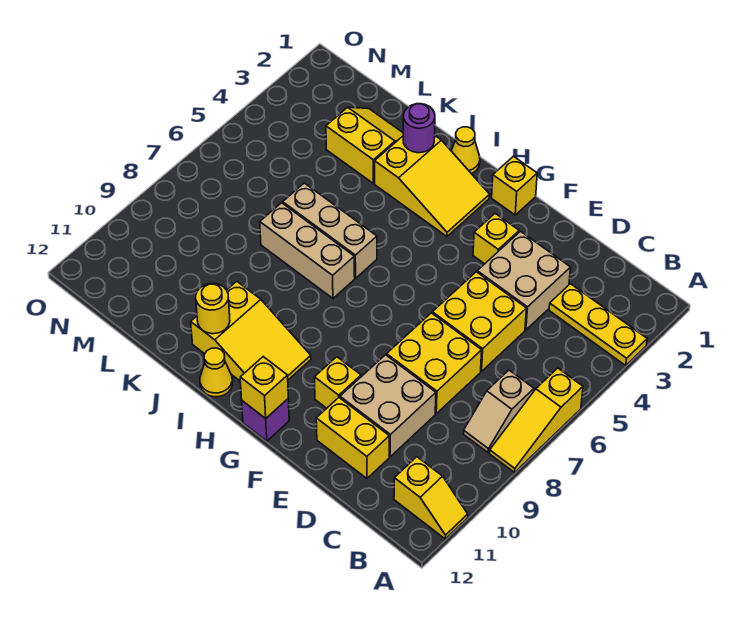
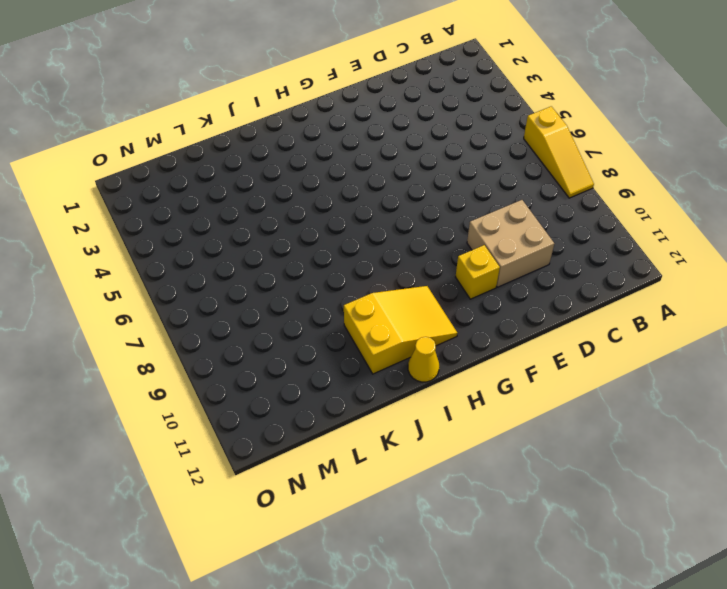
none -> yellow 1x3 plate [549,284,647,365]
none -> yellow 1x2 slope [394,457,468,539]
none -> tan 1x2 slope [463,370,534,453]

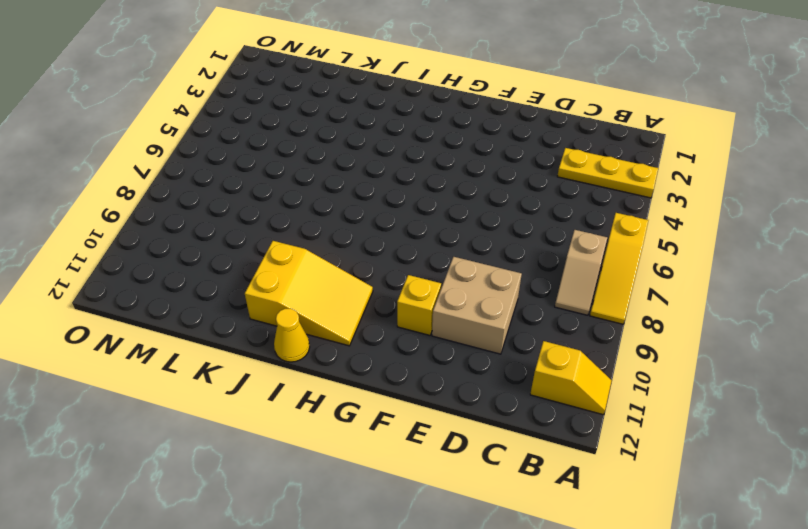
none -> tan 2x2 brick [477,232,571,330]
none -> yellow 2x2 brick [432,272,526,371]
none -> yellow 2x2 brick [387,313,482,413]

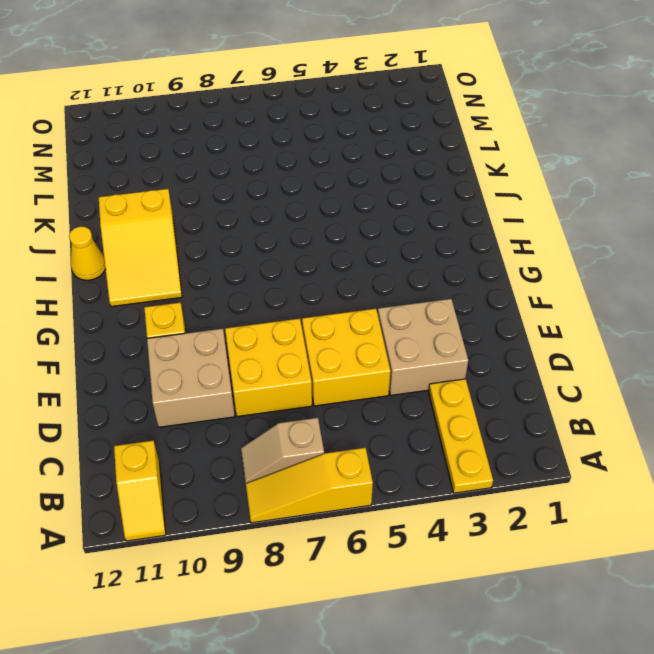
none -> yellow 1x2 brick [316,398,389,478]
none -> yellow 1x1 brick [473,213,519,264]
none -> yellow 1x1 brick [492,156,537,215]

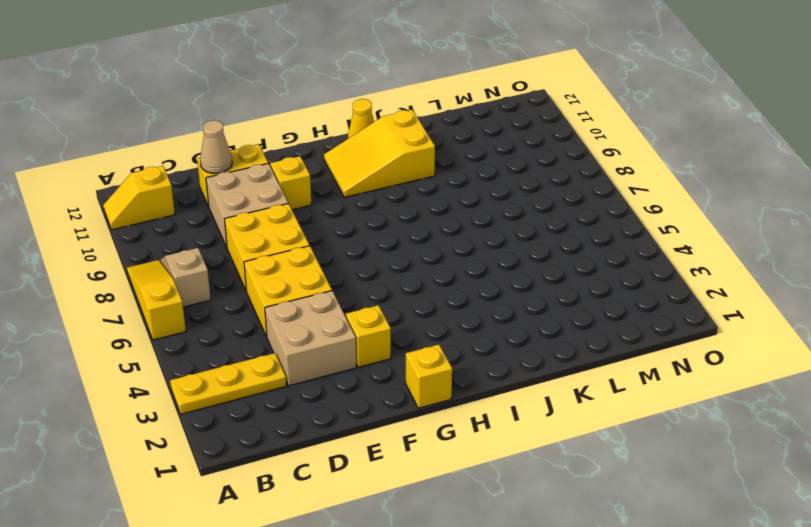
tan 1x1 cone [200,120,232,173] -> none
none -> purple 1x1 brick [242,399,289,441]
none -> yellow 2x3 slope [375,136,490,236]
none -> yellow 1x1 cone [451,127,480,174]

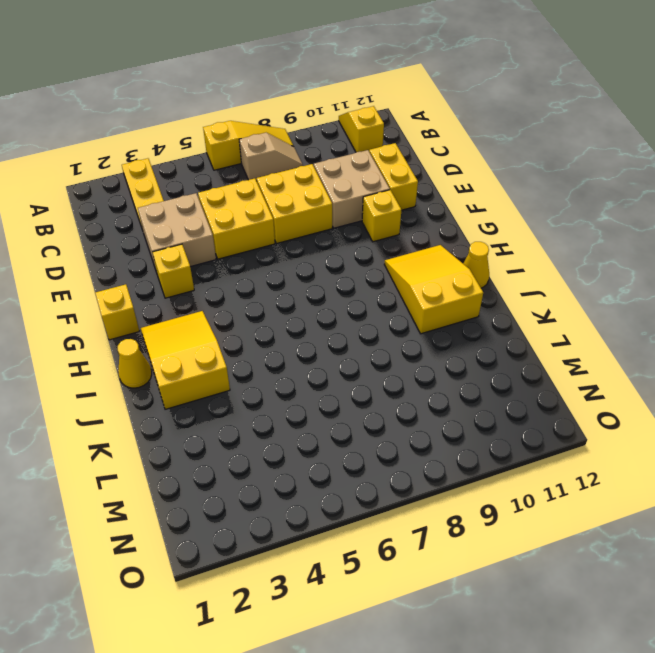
none -> purple 1x1 brick [242,399,289,441]
none -> tan 1x3 brick [283,183,377,278]
none -> tan 1x3 brick [260,203,355,298]

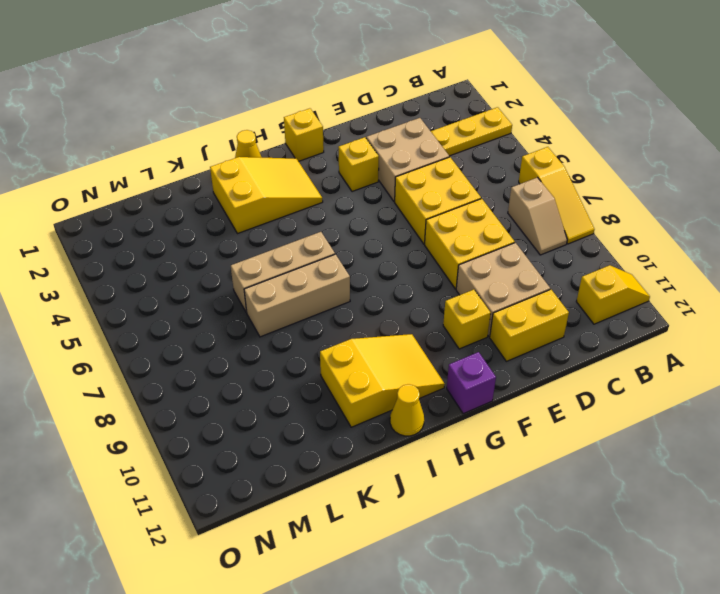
none -> yellow 2x2 slope [326,107,403,183]
none -> yellow 1x1 brick [240,357,288,419]
none -> purple 1x1 round brick [403,104,435,153]

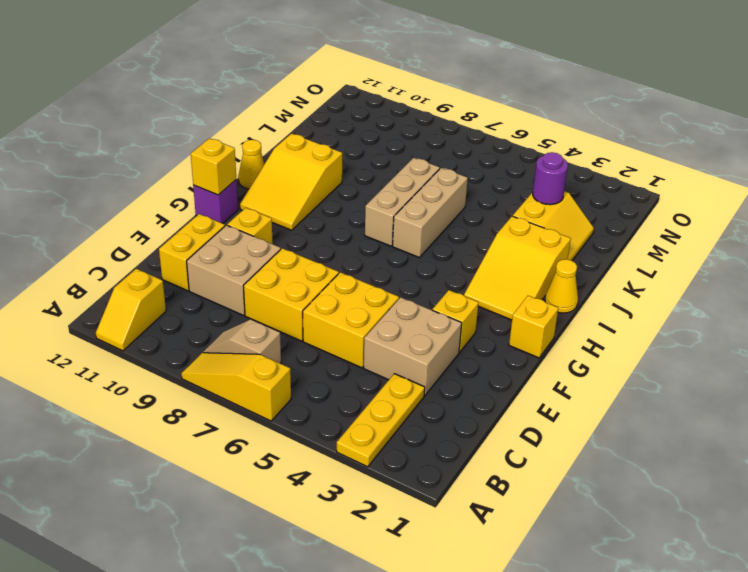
purple 1x1 round brick [533,152,568,205] -> purple 1x1 round brick moved to [403,104,435,153]
none -> yellow 1x1 round brick [196,284,230,334]

